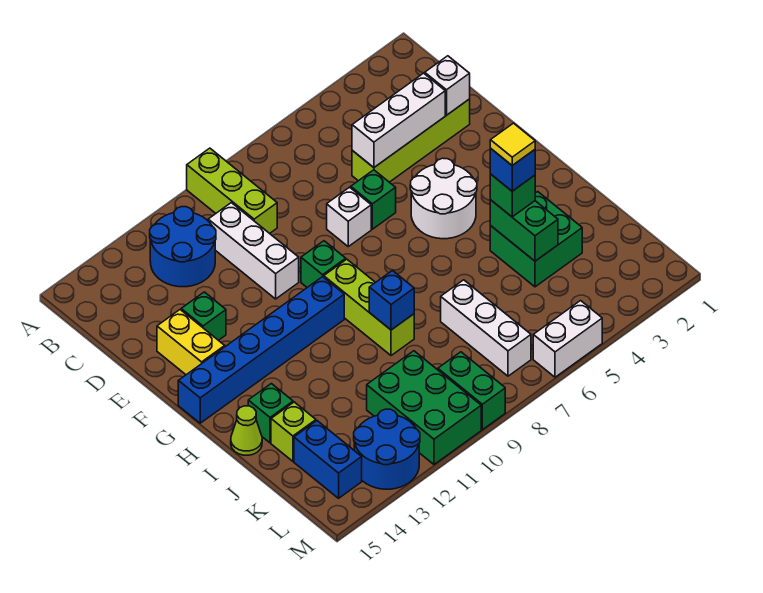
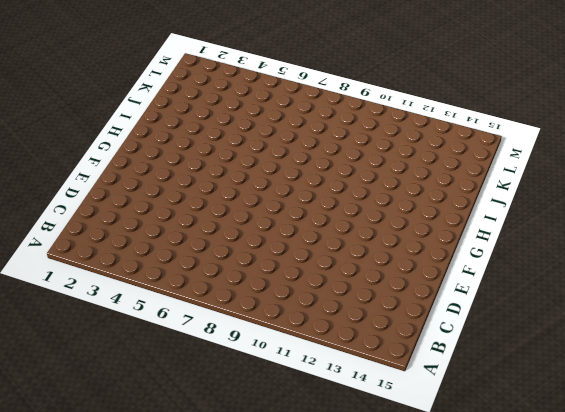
none -> lime 1x3 brick [187,148,277,233]
none -> blue 2x2 round brick [150,207,216,287]
none -> white 1x3 brick [208,203,299,299]

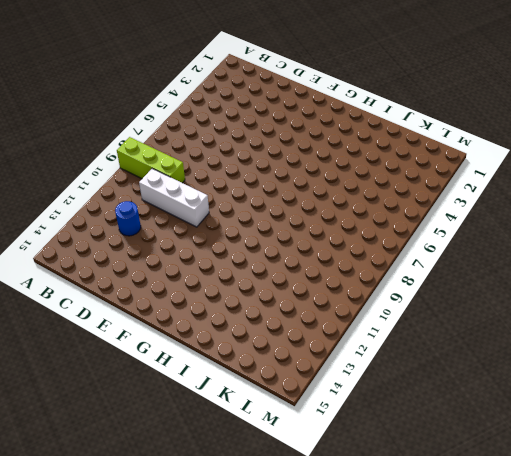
blue 1x1 round brick [115,201,141,236] -> blue 2x2 round brick [150,207,216,287]
none -> lime 1x4 brick [352,99,470,182]
none -> green 1x1 brick [351,170,396,229]
none -> white 1x1 brick [327,187,371,246]

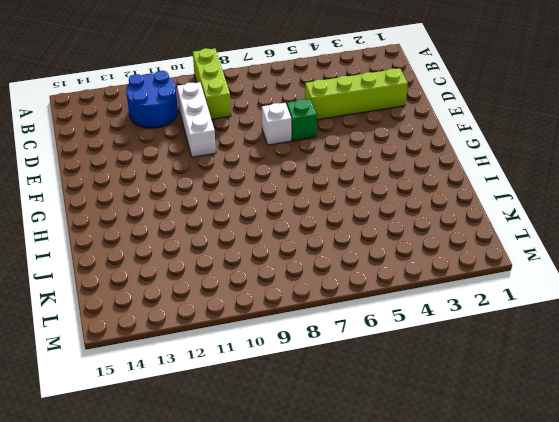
none -> green 1x1 brick [181,292,226,340]
none -> yellow 1x2 brick [157,310,225,375]
none -> white 2x2 round brick [410,158,477,239]

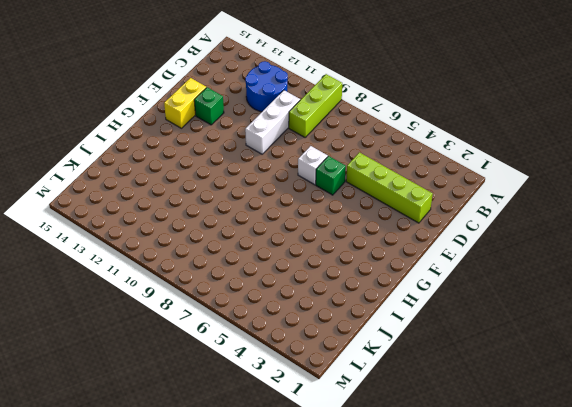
none -> white 2x2 round brick [410,158,477,239]
none -> green 1x1 brick [301,241,346,287]
none -> lime 1x3 brick [324,259,414,356]

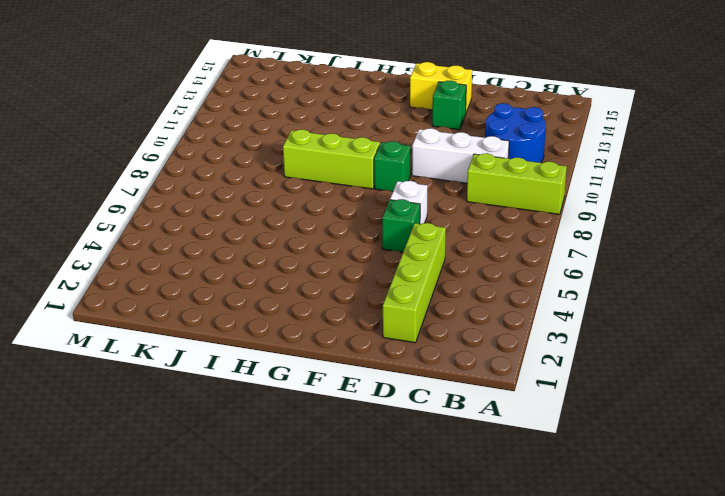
none -> white 2x2 round brick [410,158,477,239]
none -> blue 1x6 brick [178,277,344,423]
none -> green 2x2 brick [490,192,582,287]

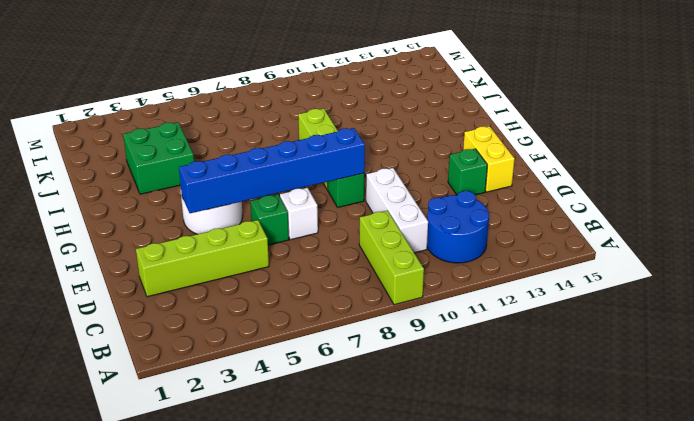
blue 1x6 brick [179,128,365,213] -> blue 1x6 brick moved to [178,277,344,423]
none -> green 1x1 brick [248,384,293,443]
none -> lime 1x1 cone [231,406,262,455]
none -> white 1x3 brick [441,280,531,376]

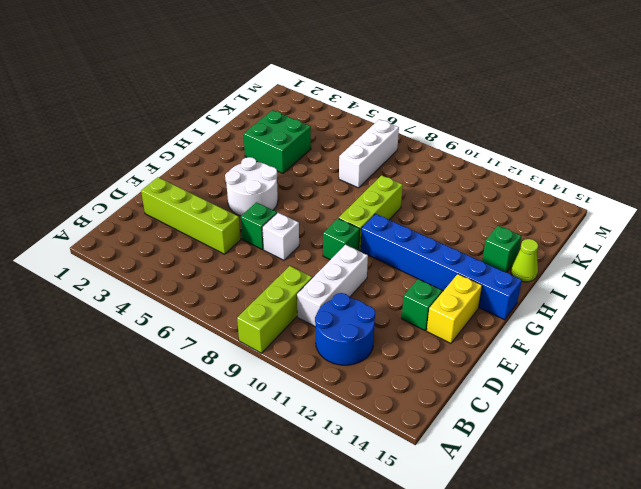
none -> lime 1x1 brick [271,402,316,461]
none -> green 2x3 brick [367,351,481,464]
none -> blue 1x2 brick [294,421,362,498]

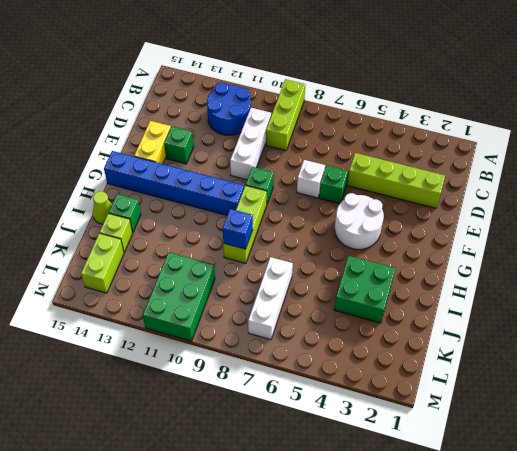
lime 1x2 brick [81,233,124,293] -> blue 1x2 brick [294,421,362,498]
none -> green 1x2 brick [438,352,505,430]
none -> blue 2x2 round brick [354,409,420,489]
none -> white 1x2 brick [533,301,602,377]

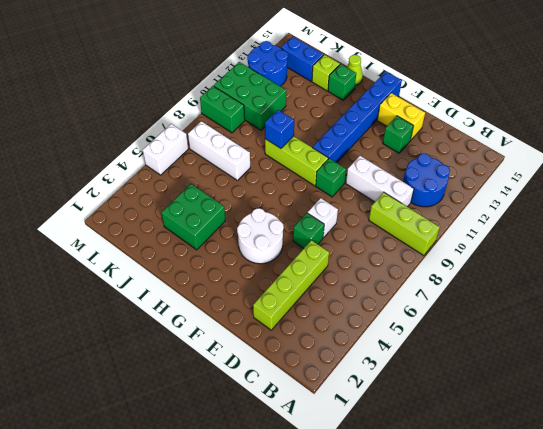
none -> white 1x1 brick [425,56,470,115]
none -> white 1x3 brick [352,73,445,167]
none -> green 1x2 brick [490,200,558,261]

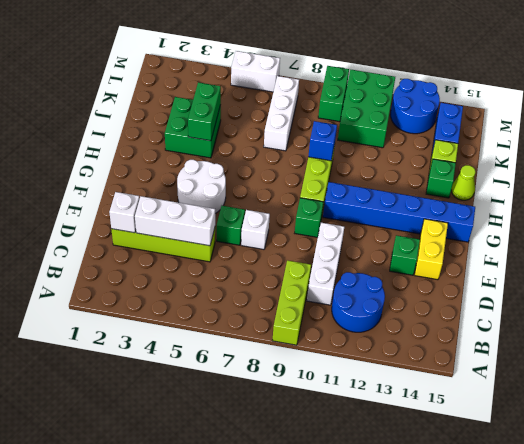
none -> green 1x1 brick [490,174,535,217]
none -> blue 1x1 brick [490,149,535,191]
none -> yellow 1x1 tile [490,123,535,165]

